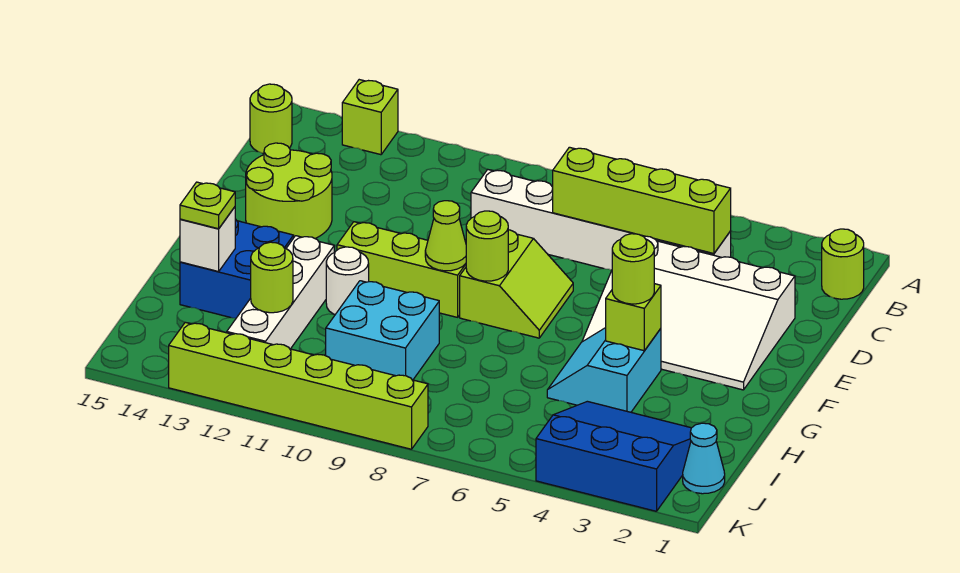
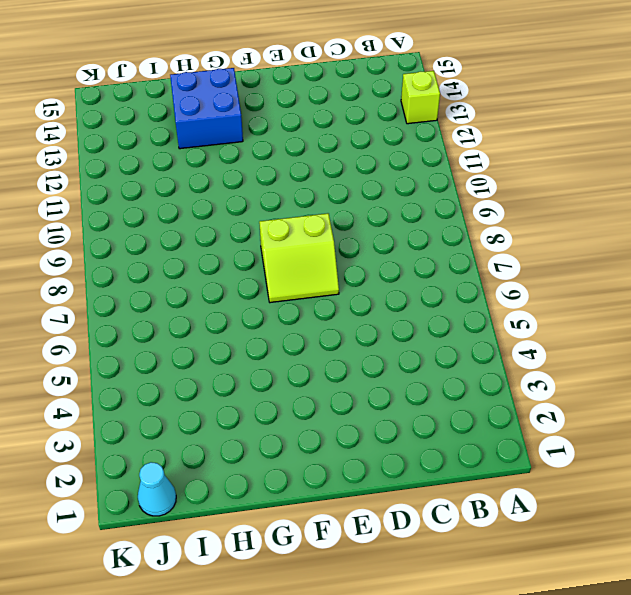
none -> lime 1x1 round brick [822,229,864,299]
none -> lime 1x1 round brick [250,84,292,154]
none -> white 1x6 brick [471,169,731,270]

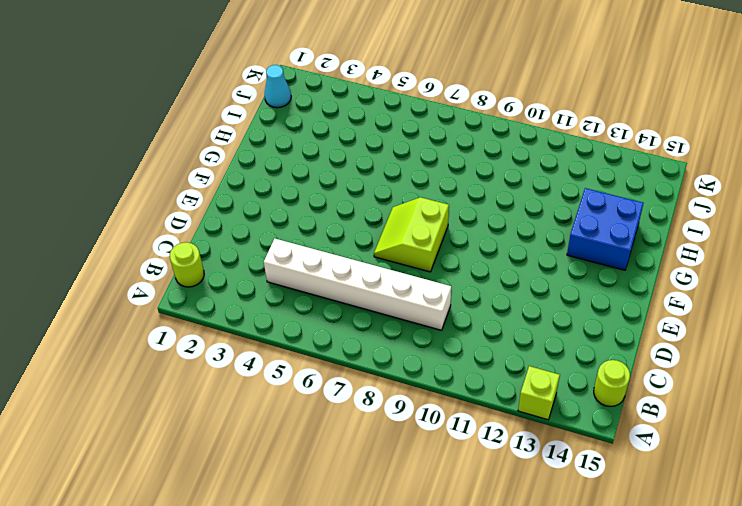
none -> white 3x4 slope [582,236,795,390]
none -> lime 2x2 round brick [246,143,332,238]
none -> lime 1x3 brick [337,222,466,317]

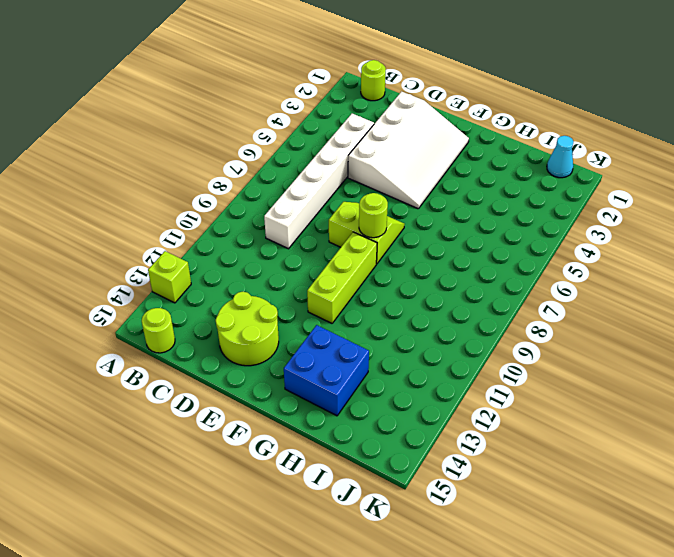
none -> cyan 2x2 slope [547,328,661,412]
none -> white 1x1 round brick [326,247,369,315]
none -> white 1x4 brick [227,236,334,349]

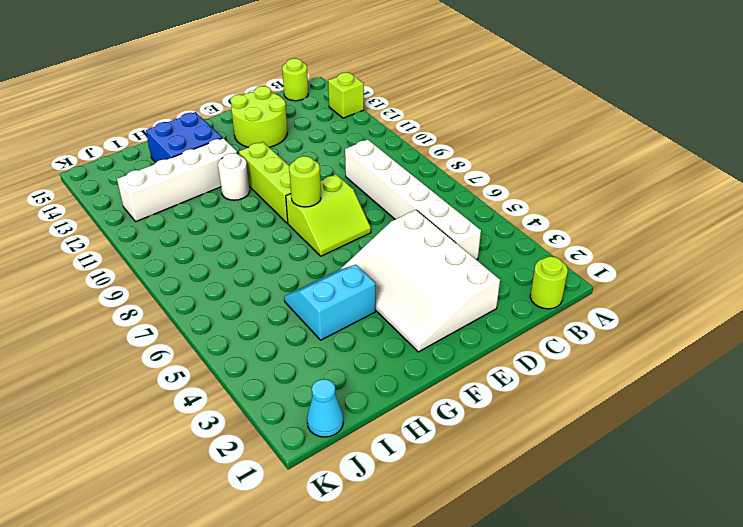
none -> cyan 2x2 brick [325,281,439,380]
none -> blue 3x3 slope [536,401,691,511]
none -> lime 1x6 brick [169,322,428,449]

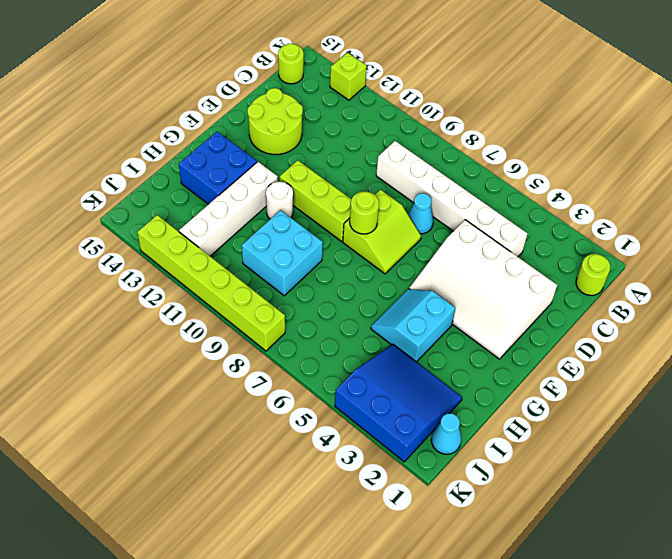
cyan 1x1 cone [408,193,433,234] -> none
none -> lime 1x4 brick [553,147,731,254]
none -> lime 1x1 cone [425,201,466,271]
none -> lime 1x1 brick [606,284,661,351]

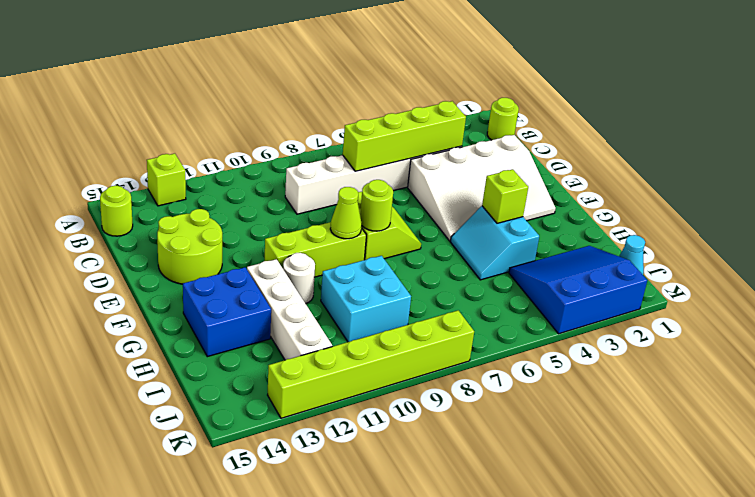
none -> white 1x1 brick [180,207,235,272]
none -> lime 1x1 round brick [251,242,293,313]
none -> lime 1x1 round brick [612,234,654,304]

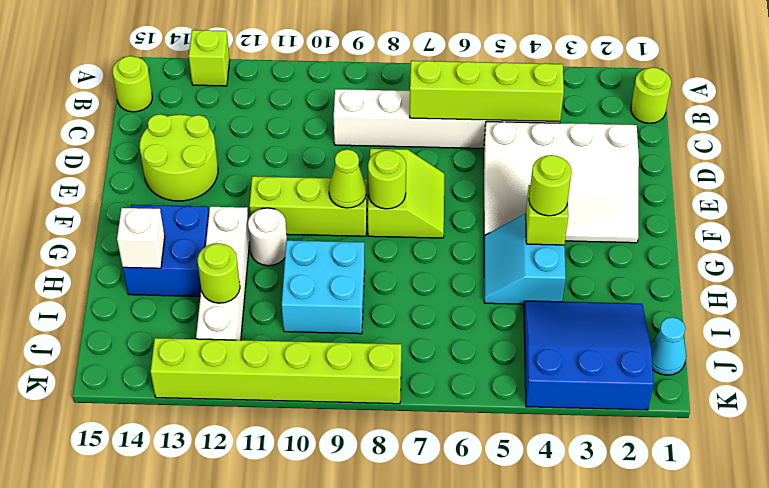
none -> lime 1x1 plate [180,182,235,229]

